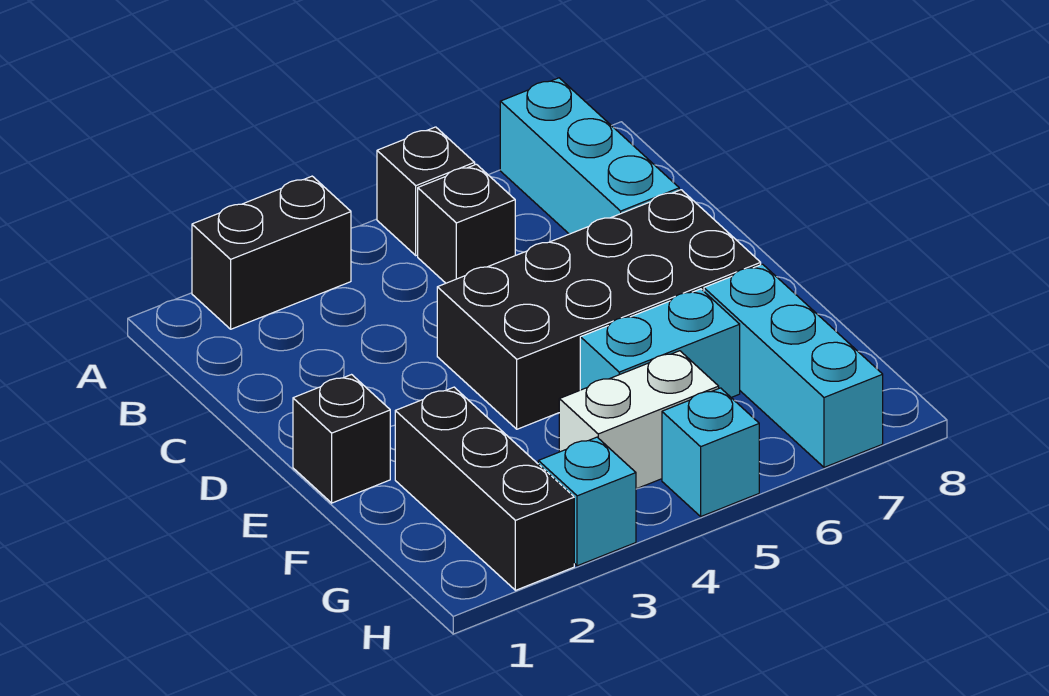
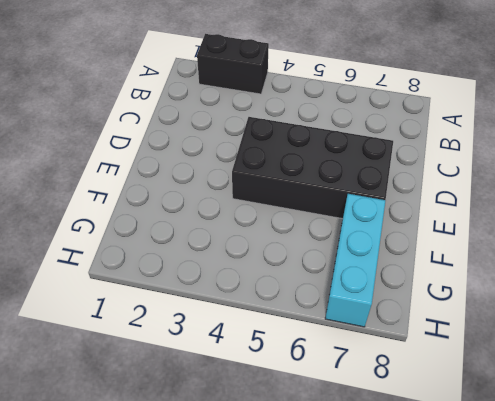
none -> black 1x1 brick [377,127,475,255]
none -> cyan 1x3 brick [500,78,679,234]
none -> black 1x1 brick [418,164,515,283]

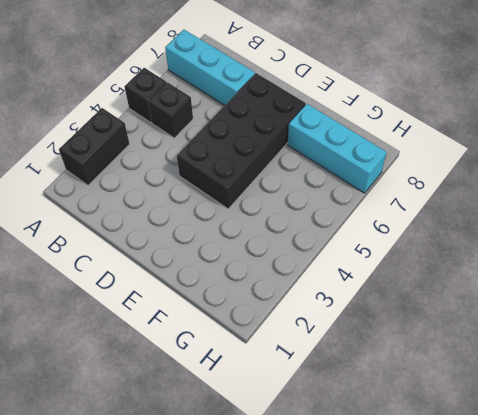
none -> black 1x1 brick [293,375,390,503]
none -> black 1x3 brick [395,387,574,590]
none -> cyan 1x2 brick [580,289,740,397]

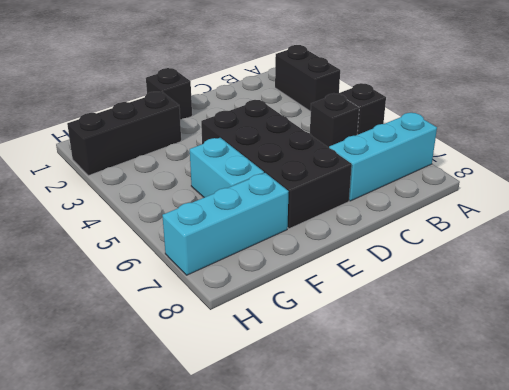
none -> white 1x2 brick [559,351,719,489]
none -> cyan 1x1 brick [538,437,636,566]
none -> cyan 1x1 brick [662,388,759,516]

